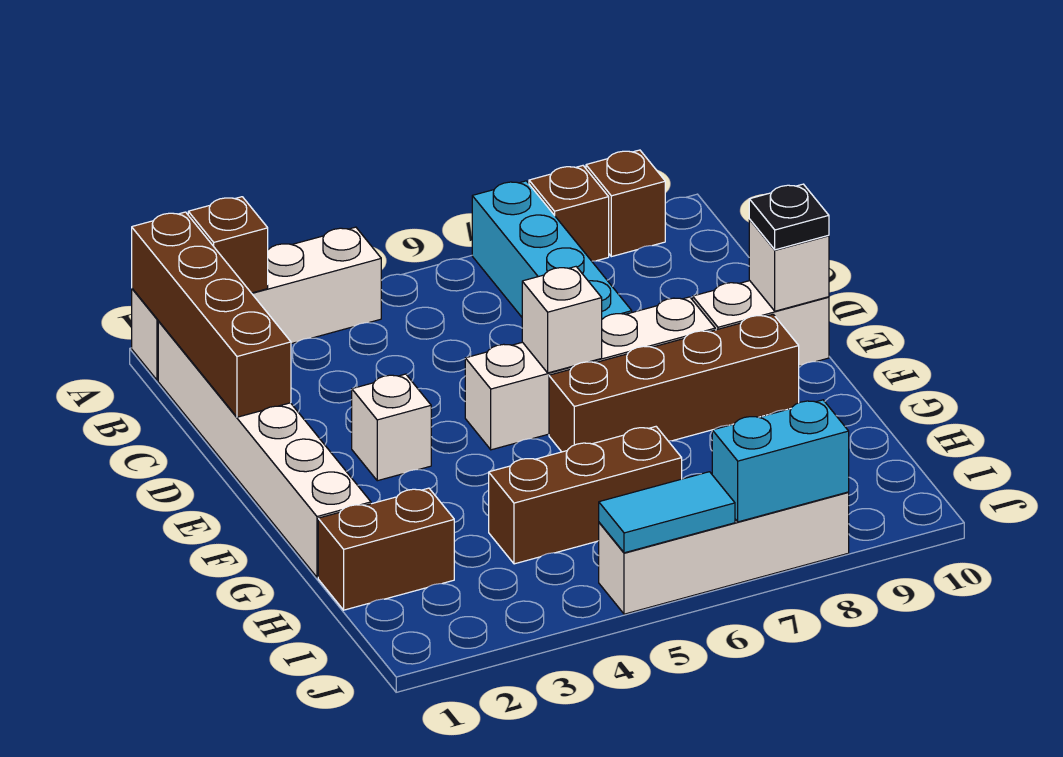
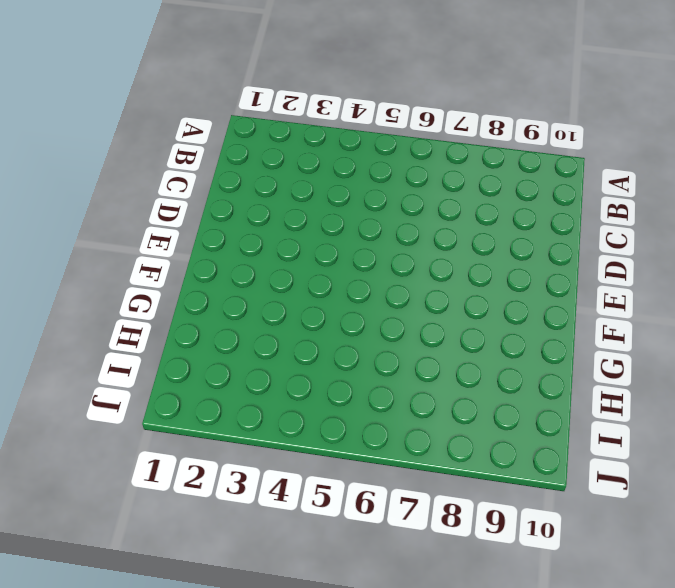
none -> white 1x4 brick [132,227,381,380]
none -> cyan 1x4 brick [472,181,632,319]
none -> brown 1x1 brick [529,166,609,261]

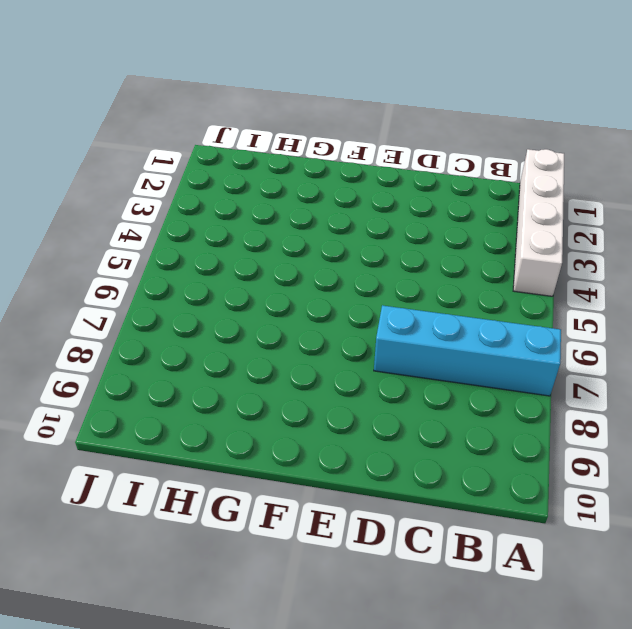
none -> brown 1x1 brick [529,166,609,261]
none -> brown 1x1 brick [586,150,665,257]
none -> white 1x6 brick [158,321,371,577]

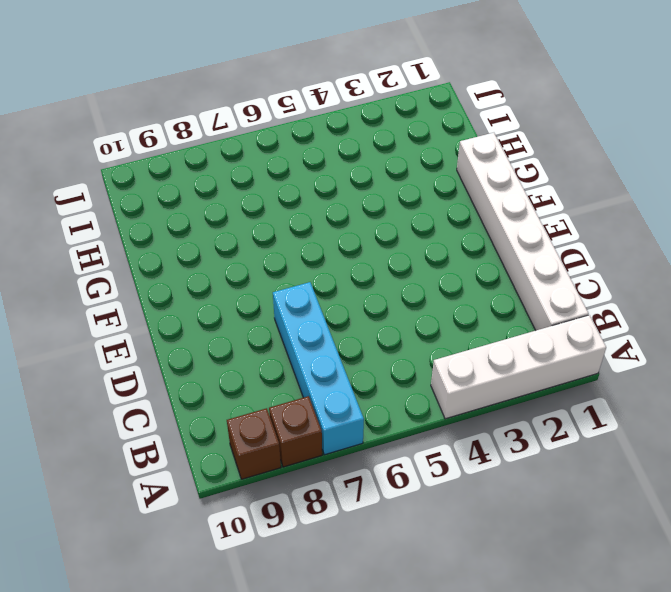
none -> white 1x1 brick [352,374,431,481]
none -> white 1x4 brick [465,297,715,450]
none -> white 1x2 brick [693,281,829,366]

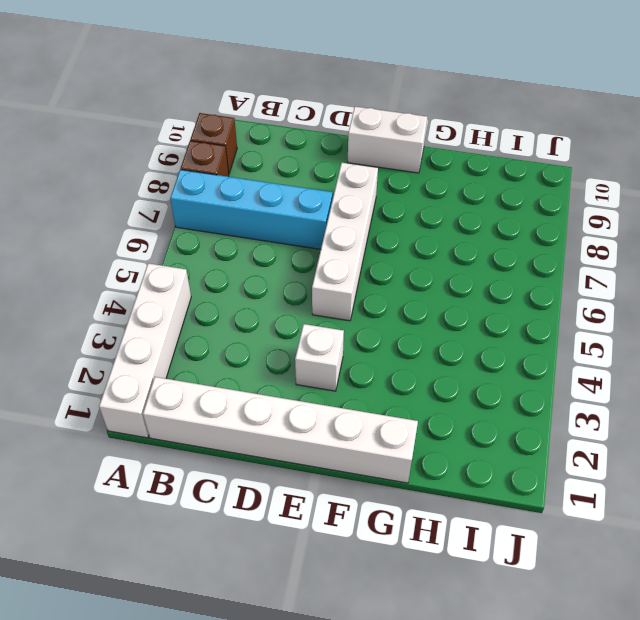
white 1x2 brick [348,107,427,173] -> white 1x2 brick turned to [693,281,829,366]
none -> brown 1x4 brick [549,315,799,452]
none -> brown 1x2 brick [318,488,454,610]
none -> brown 1x3 brick [489,427,682,564]

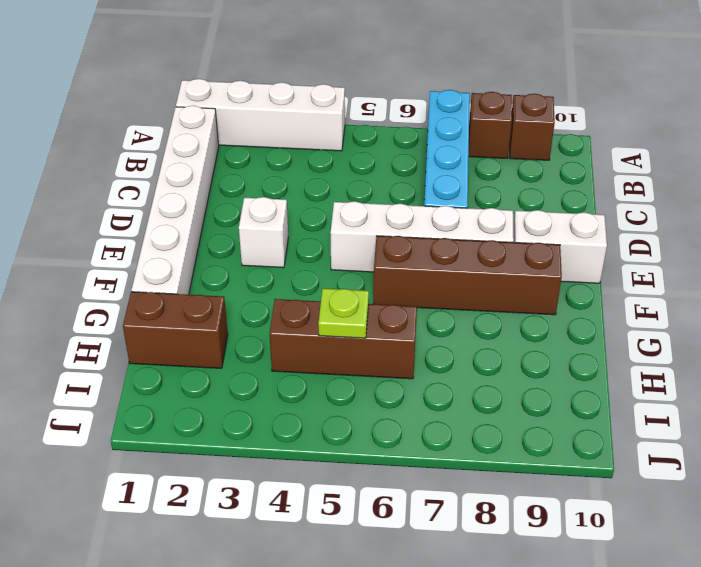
lime 1x1 plate [318,288,369,338] -> none
none -> white 1x4 brick [599,492,849,614]
none -> brown 1x4 brick [132,212,291,417]
none -> brown 1x1 brick [188,197,268,293]

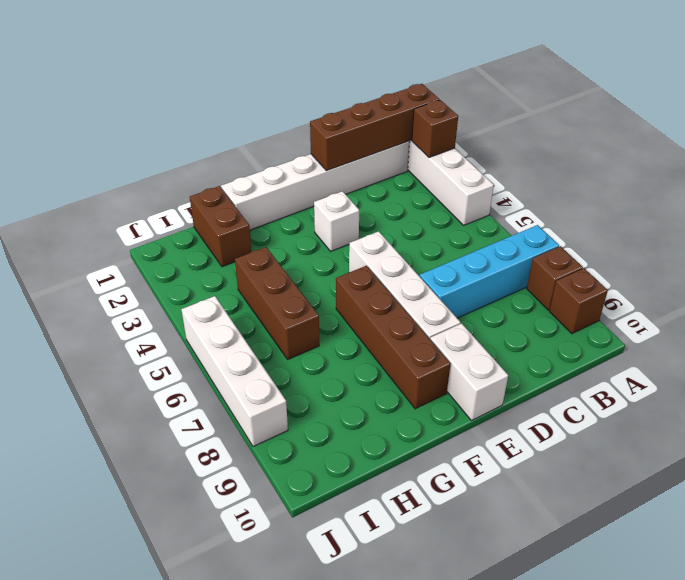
none -> white 1x1 brick [522,267,602,373]
none -> white 1x1 brick [749,220,829,311]
none -> cyan 1x2 tile [599,472,735,553]

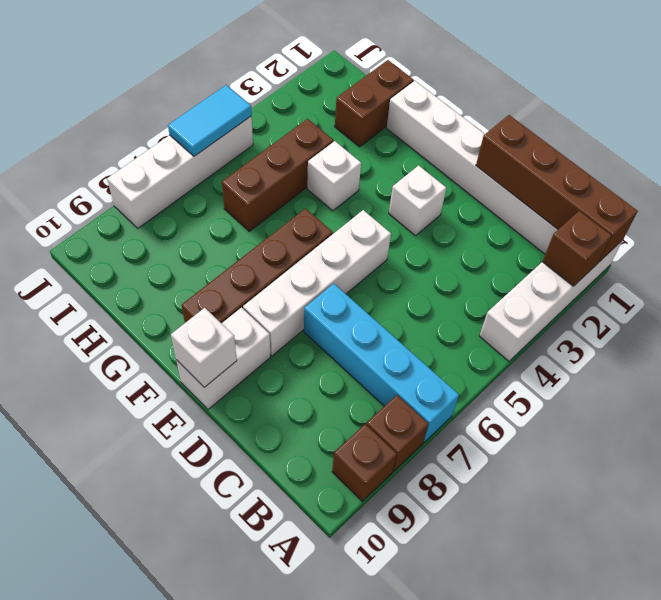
white 1x1 brick [307,141,361,211] -> white 1x1 brick moved to [522,267,602,373]
none -> cyan 1x2 brick [712,400,849,522]
none -> black 1x1 plate [749,184,829,250]

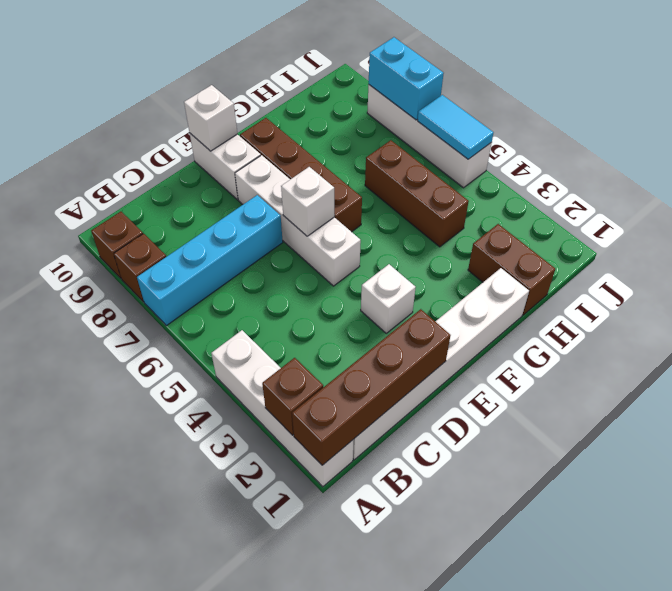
none -> black 1x1 plate [749,184,829,250]

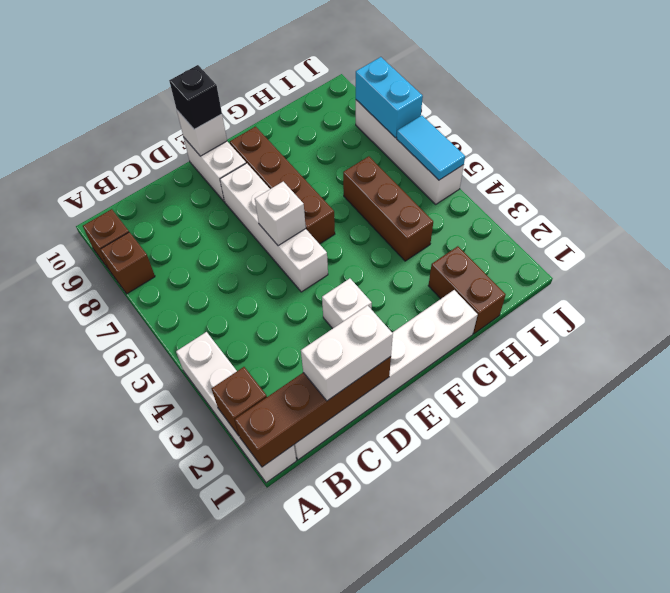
white 1x2 brick [301,305,393,401] -> none
black 1x1 brick [169,65,222,130] -> black 1x1 plate [749,184,829,250]
none -> cyan 1x4 brick [472,181,632,319]

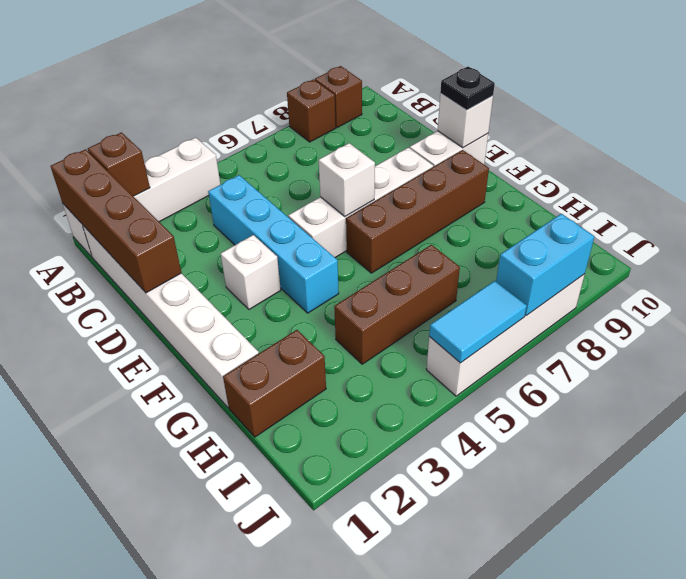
cyan 1x4 brick [208,175,339,313] -> cyan 1x4 brick moved to [472,181,632,319]

